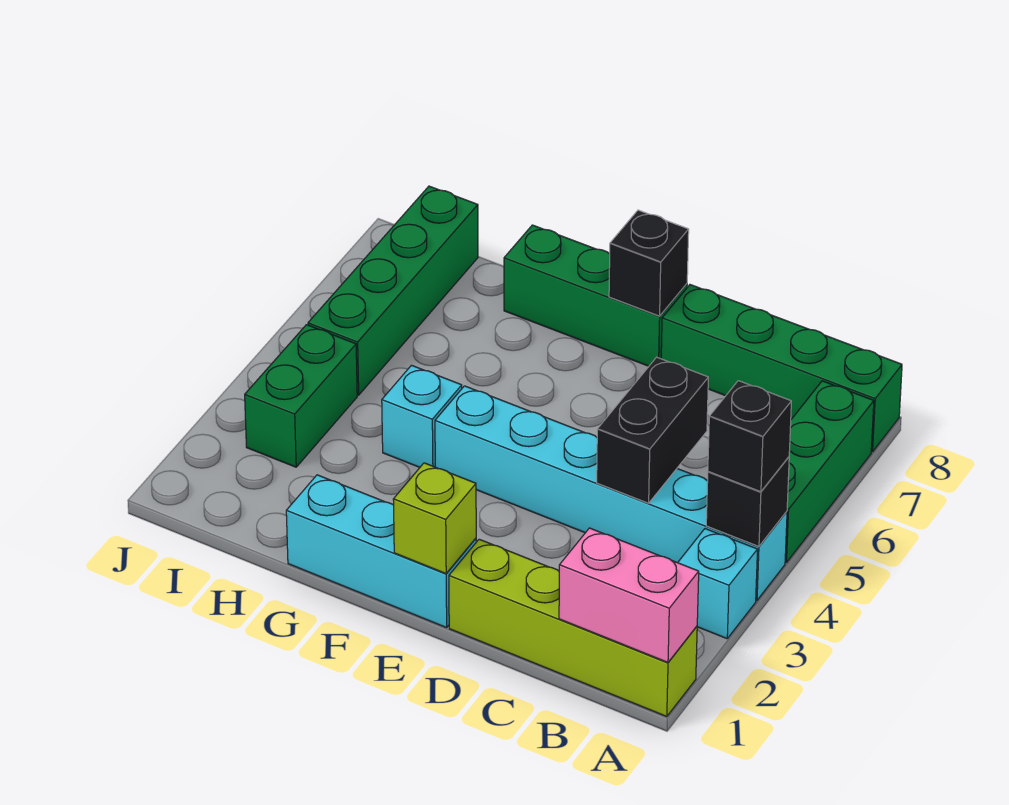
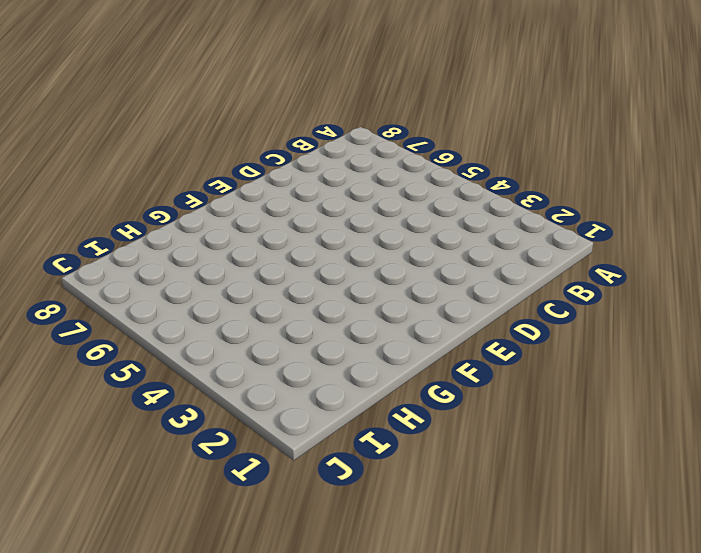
none -> lime 1x4 brick [449,539,697,717]
none -> cyan 1x1 brick [678,529,758,639]
none -> cyan 1x6 brick [435,386,787,600]

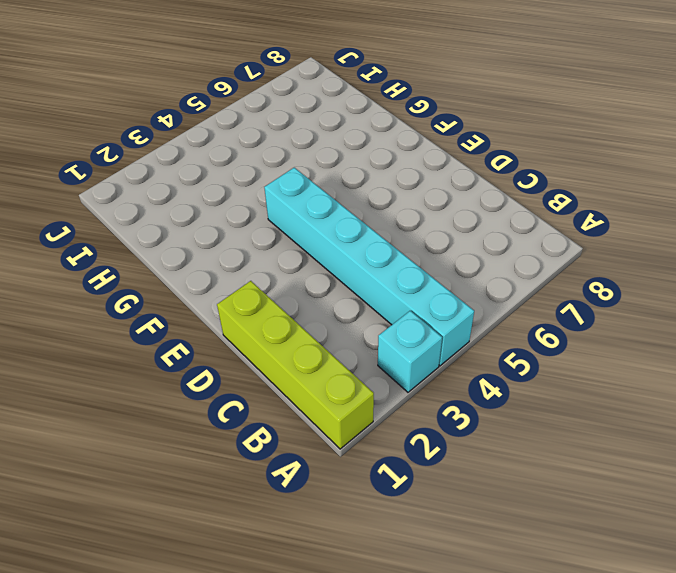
none -> green 1x3 brick [785,381,874,562]
none -> green 1x4 brick [661,285,902,452]
none -> cyan 1x3 brick [286,475,476,628]

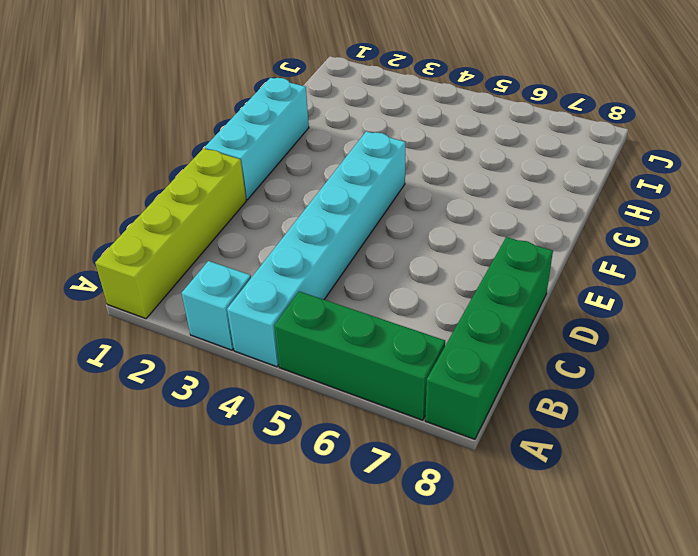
none -> green 1x3 brick [504,225,687,366]
none -> cyan 1x1 brick [382,365,462,467]
none -> green 1x2 brick [245,325,357,467]

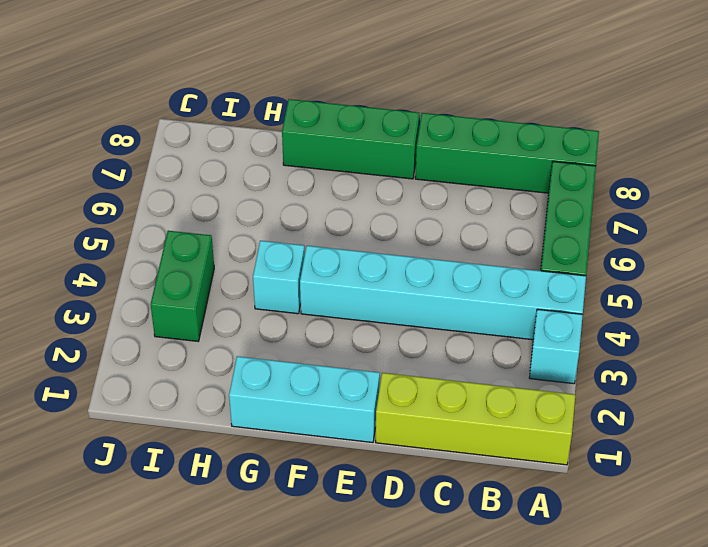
none -> green 1x4 brick [308,186,478,395]
none -> pink 1x2 brick [559,528,699,662]
none -> black 1x1 brick [706,457,789,546]

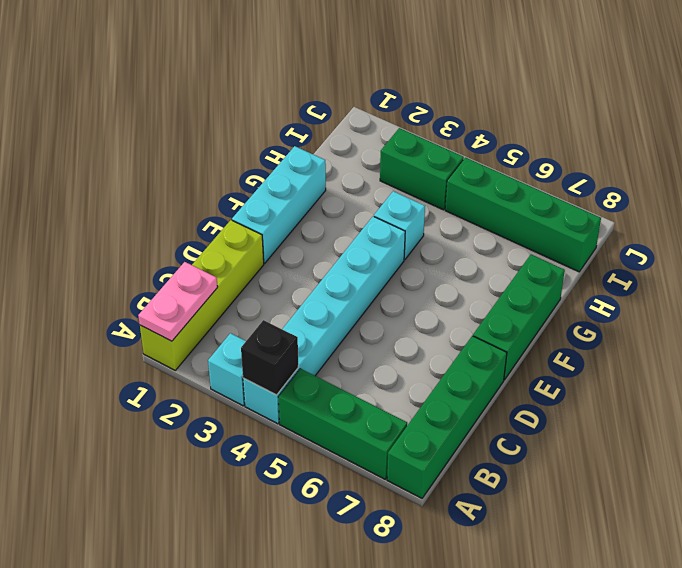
pink 1x2 plate [138,262,218,341] -> pink 1x2 brick [559,528,699,662]
none -> black 1x2 brick [597,357,708,503]
none -> lime 1x1 brick [393,463,476,574]
none -> black 1x1 brick [609,210,689,316]

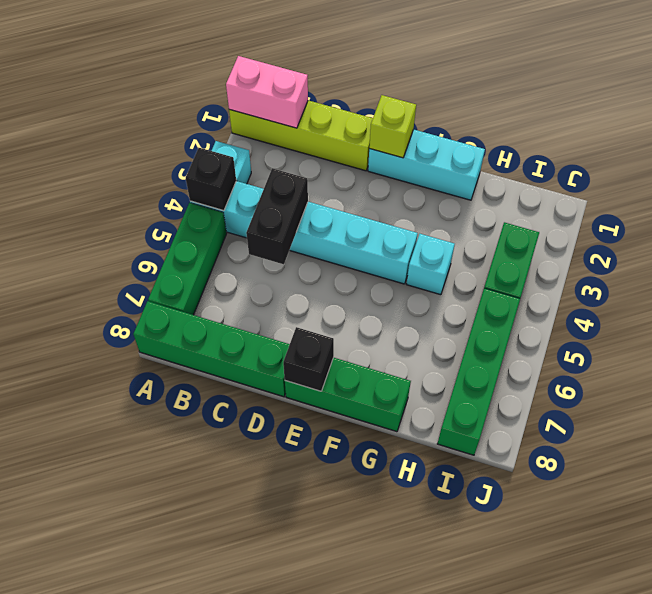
none -> black 1x1 brick [708,381,791,492]

